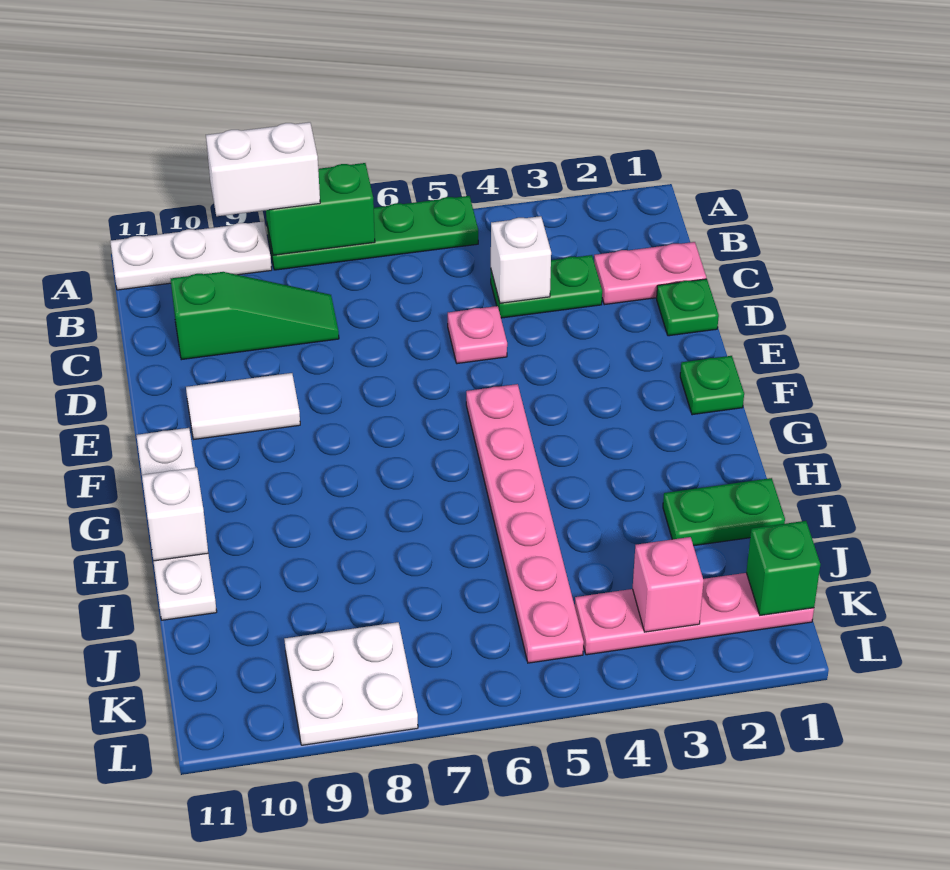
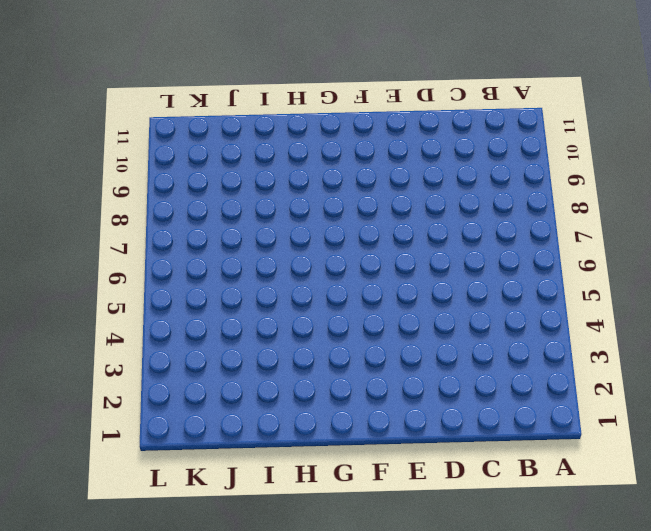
none -> green 1x4 plate [267,196,478,270]
none -> white 1x3 plate [110,221,272,290]
none -> pink 1x2 plate [594,242,706,305]

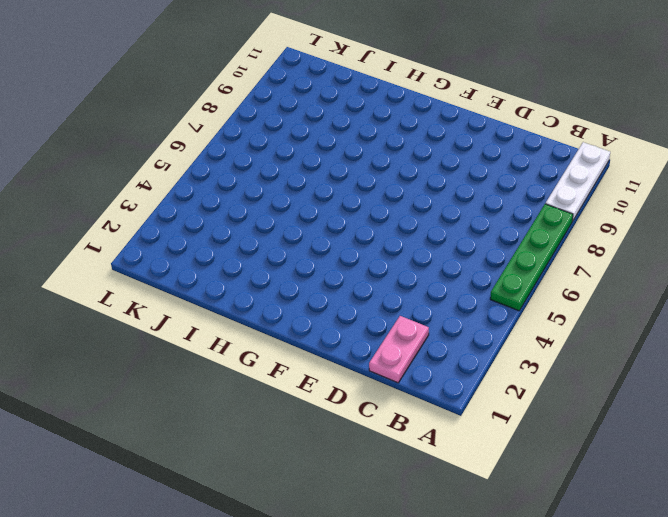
none -> green 1x2 plate [491,255,602,318]
none -> green 1x3 slope [171,272,339,360]
none -> green 1x1 plate [657,279,719,336]

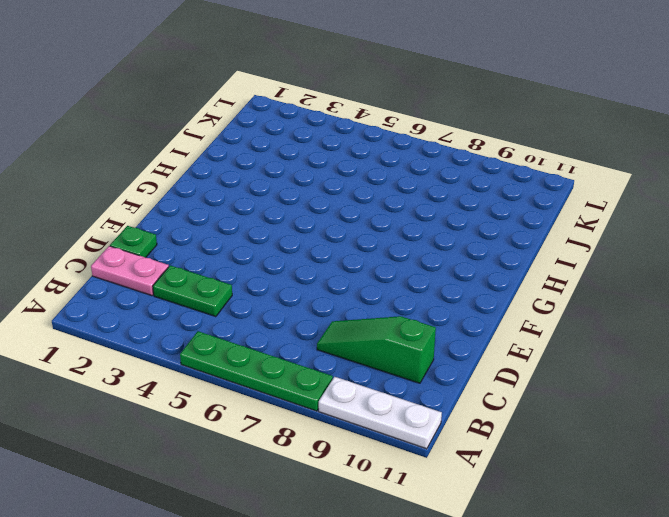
none -> pink 1x1 plate [448,306,507,364]
none -> white 1x2 tile [186,373,300,439]
none -> green 1x1 plate [680,356,744,415]

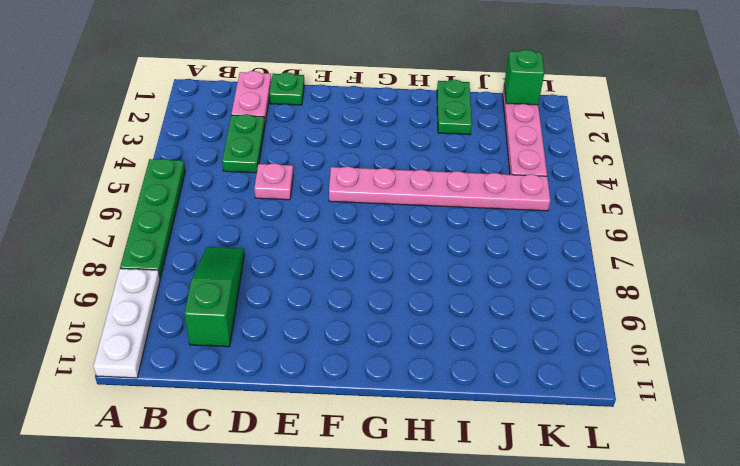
none -> white 1x2 tile [186,373,300,439]
none -> green 1x1 plate [680,356,744,415]
none -> white 1x4 plate [136,428,217,620]

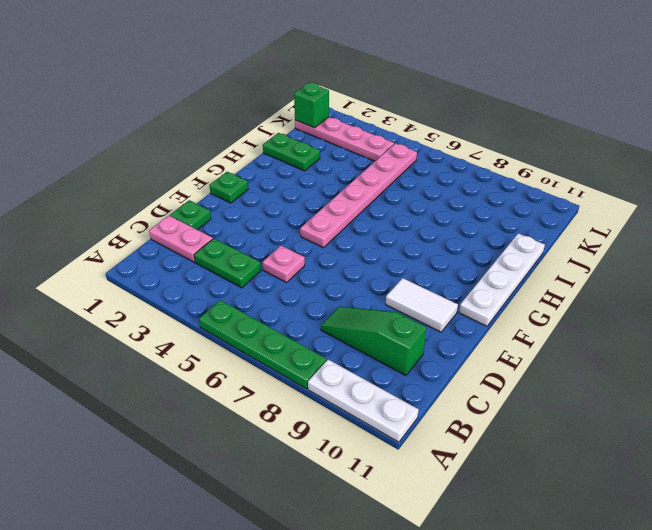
none -> white 2x2 plate [284,622,418,745]
none -> green 1x2 brick [266,163,375,255]
none -> white 1x1 brick [491,216,551,303]

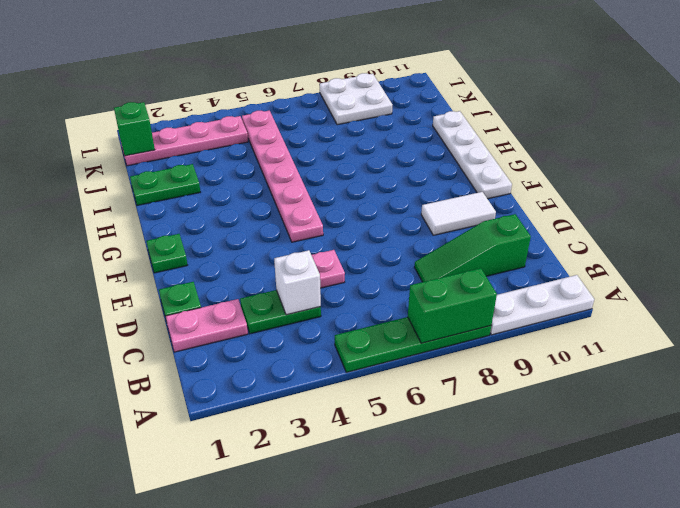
none -> white 1x1 brick [142,467,208,561]
none -> pink 1x1 brick [633,537,704,632]
none -> white 1x2 brick [206,122,320,216]

